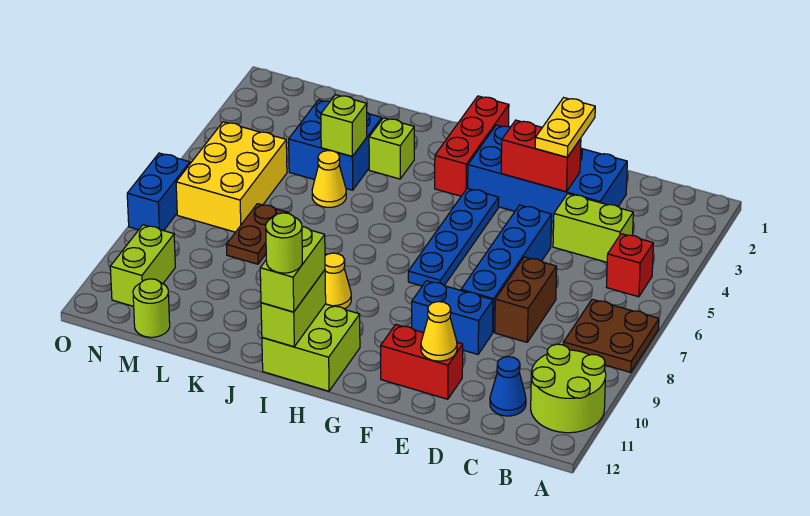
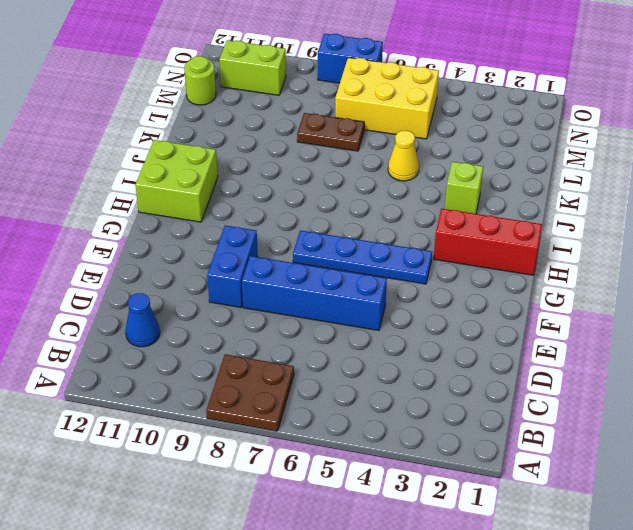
none -> lime 2x2 round brick [531,344,606,433]
none -> red 1x1 brick [606,234,653,297]
none -> lime 1x2 brick [553,194,633,262]

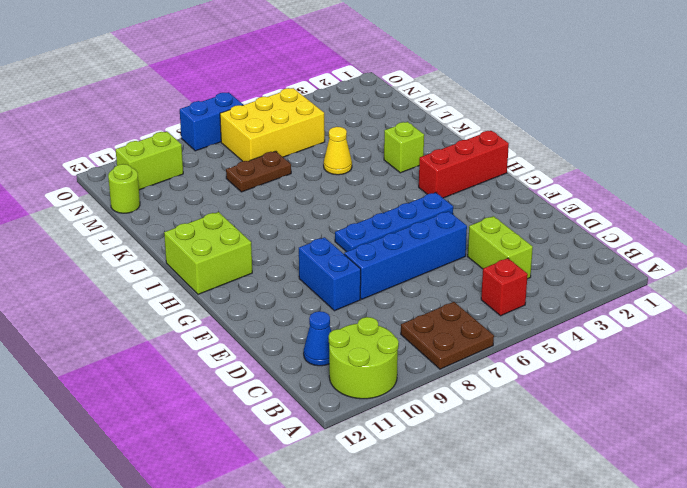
none -> blue 2x4 brick [468,125,627,222]
none -> brown 1x2 brick [495,257,557,342]
none -> red 1x2 brick [381,324,463,399]

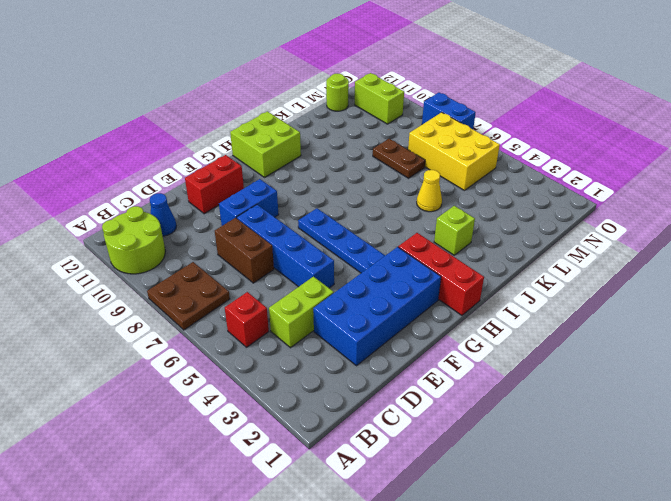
none -> yellow 1x1 cone [325,253,351,309]
none -> blue 2x2 brick [289,100,382,190]
none -> red 1x2 brick [501,120,581,192]

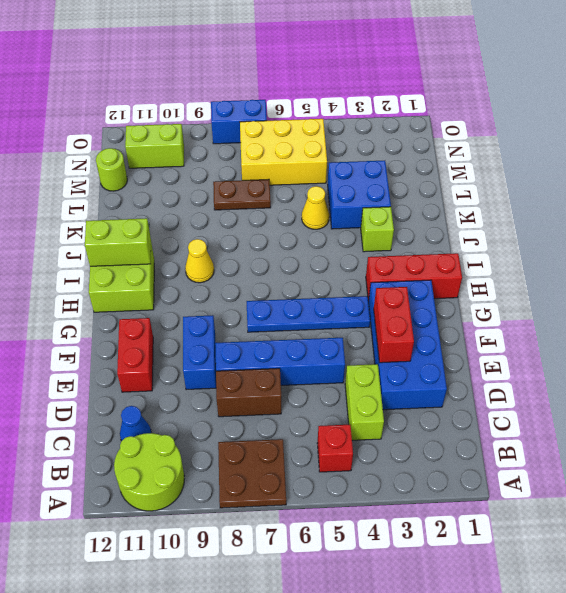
none -> yellow 1x1 cone [421,302,457,361]
none -> lime 1x1 brick [321,95,367,156]
none -> yellow 1x2 plate [535,98,595,157]

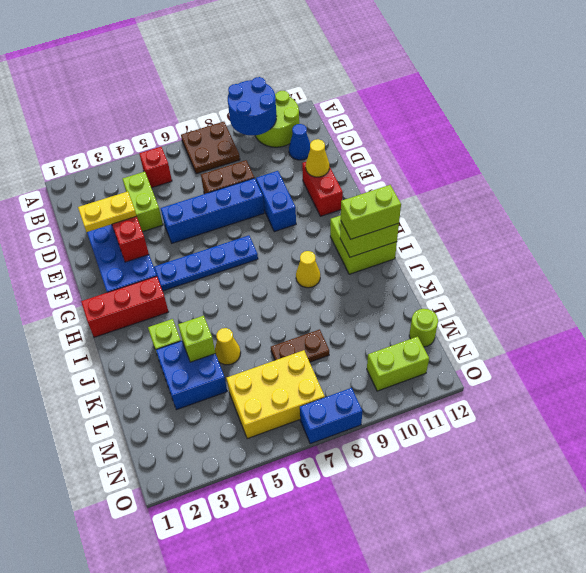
blue 2x2 round brick [228,77,277,135] -> none
none -> lime 1x1 round brick [266,213,302,273]

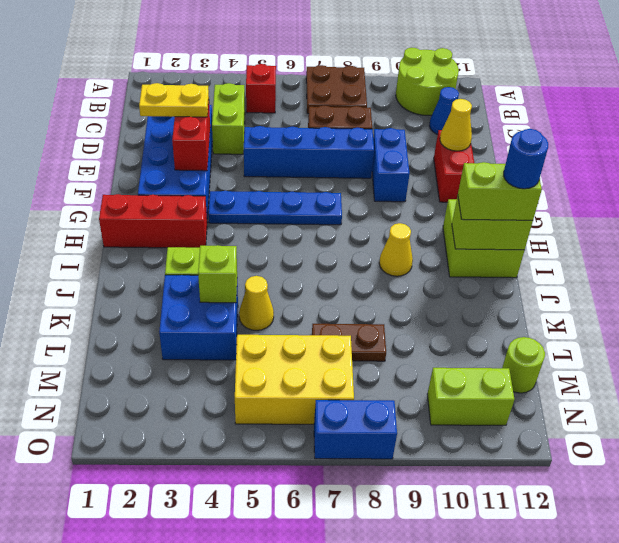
blue 1x1 round brick [504,129,548,189] -> lime 1x1 round brick [266,213,302,273]

